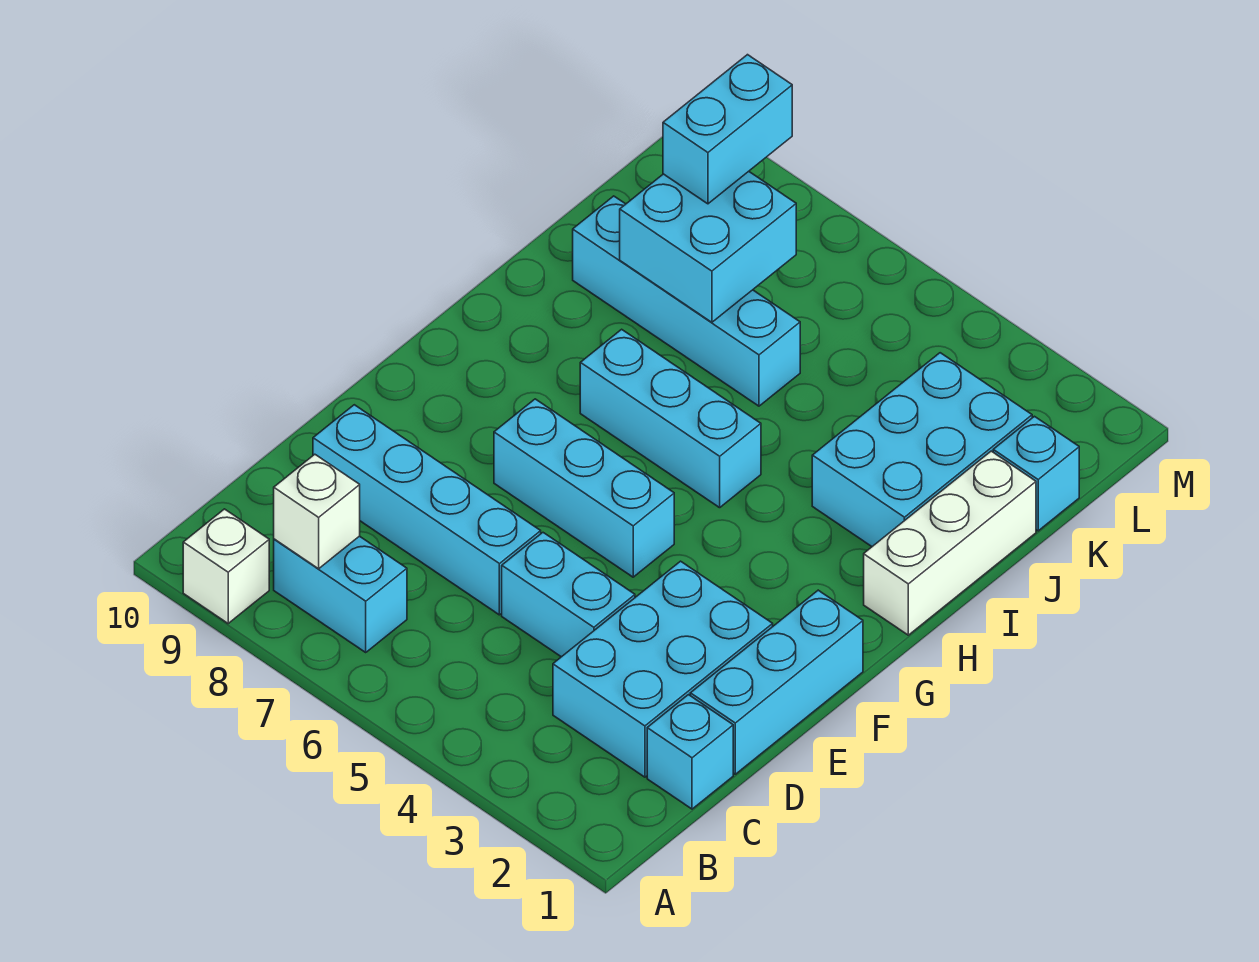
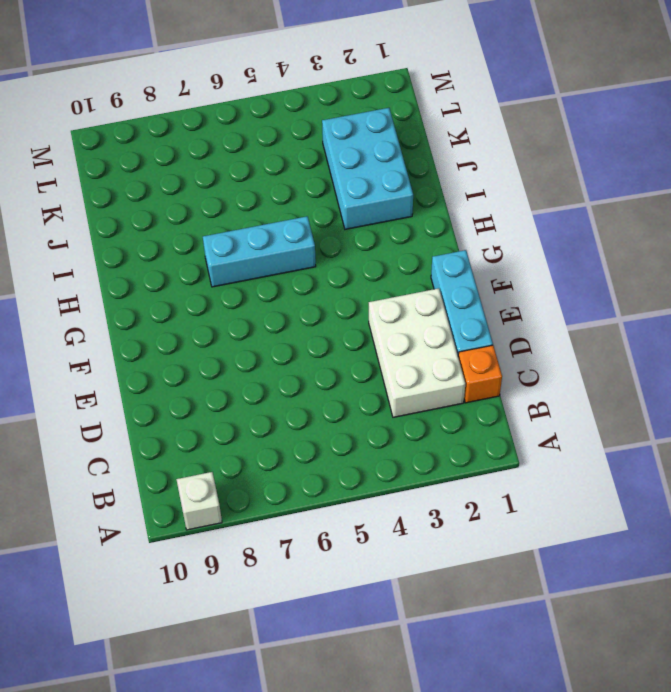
orange 1x1 brick [458,345,502,403] -> cyan 1x1 brick [647,695,733,809]
white 2x3 brick [369,288,465,417] -> cyan 2x3 brick [553,561,773,777]
none -> cyan 1x2 brick [274,536,407,652]
none -> cyan 1x2 brick [502,533,635,657]
none -> cyan 1x4 brick [313,405,541,615]

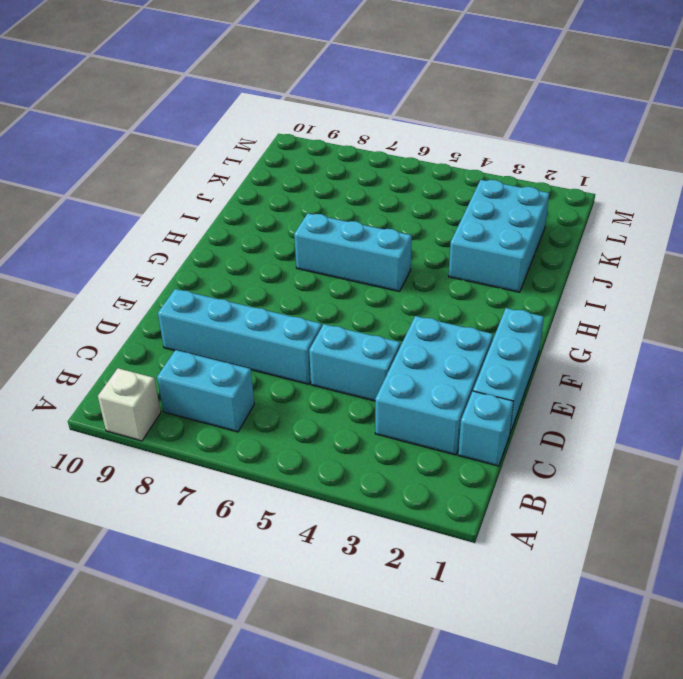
none -> cyan 1x3 brick [494,399,674,577]
none -> white 1x3 brick [864,451,1036,635]
none -> cyan 1x4 brick [573,196,800,406]

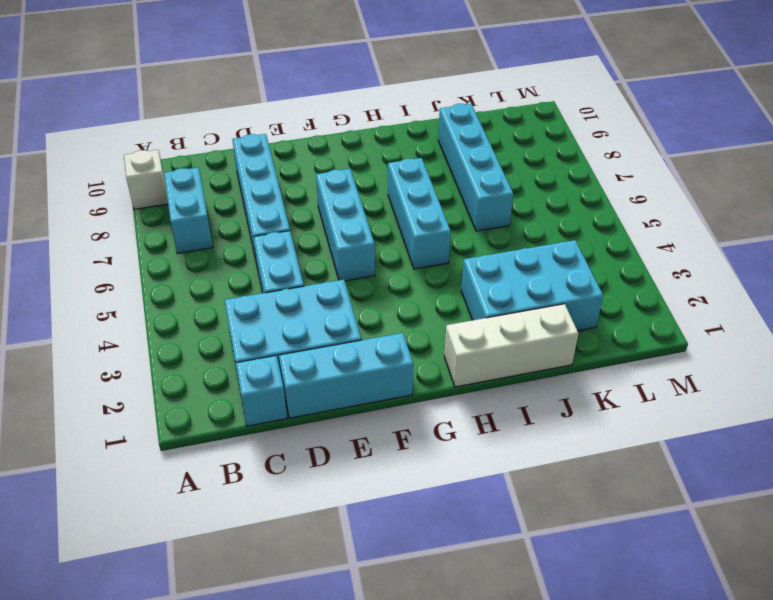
none -> cyan 1x1 brick [993,416,1079,531]
none -> white 1x1 brick [274,454,360,569]
none -> cyan 2x2 brick [620,171,796,322]

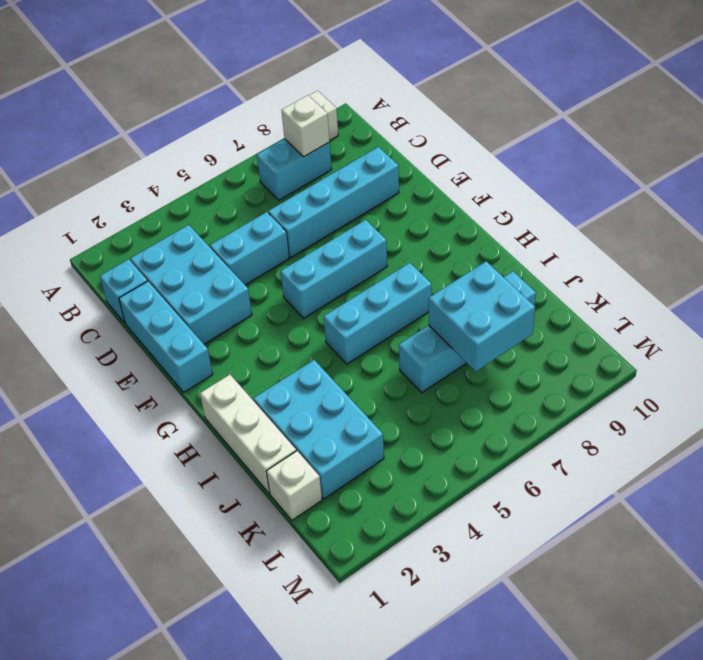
white 1x1 brick [266,451,322,520] -> cyan 1x1 brick [993,416,1079,531]
none -> cyan 1x2 brick [663,55,792,204]

